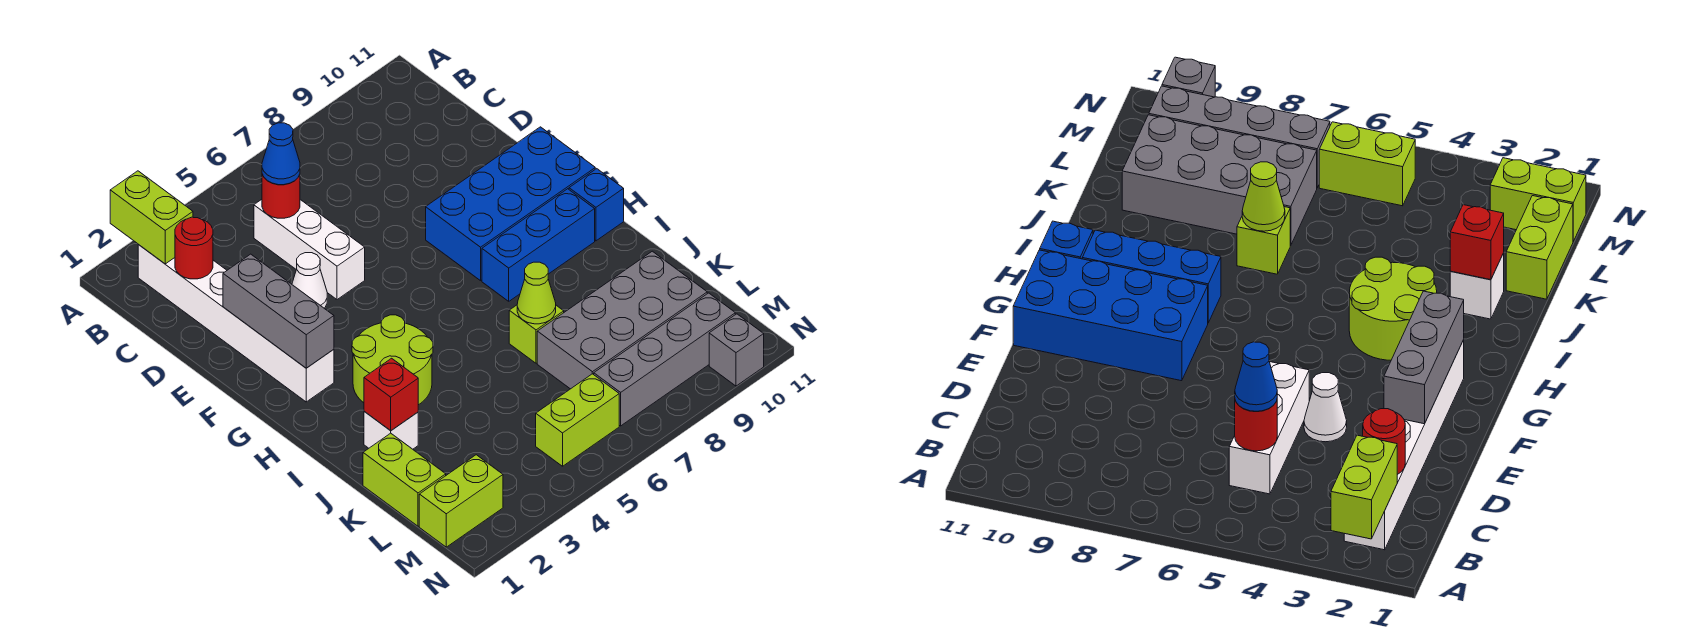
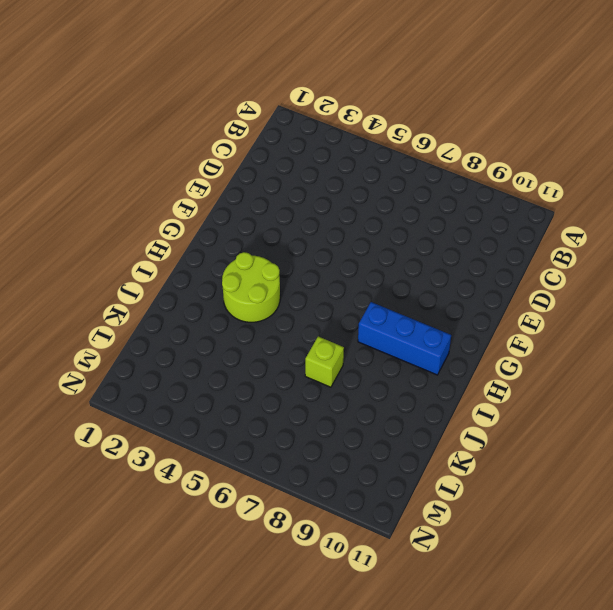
none -> white 1x6 brick [138,245,334,402]
none -> white 1x3 brick [254,199,365,300]
none -> white 1x1 cone [292,253,327,308]

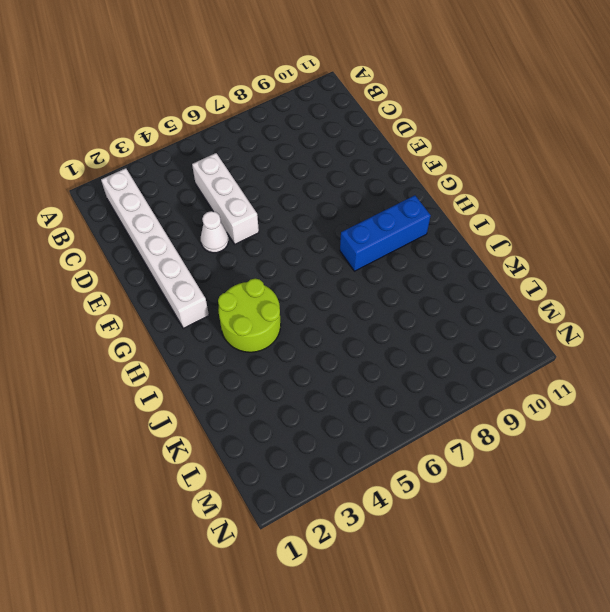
none -> blue 2x4 brick [426,127,595,281]
none -> blue 1x1 brick [569,169,624,241]
none -> white 1x1 brick [364,412,418,449]

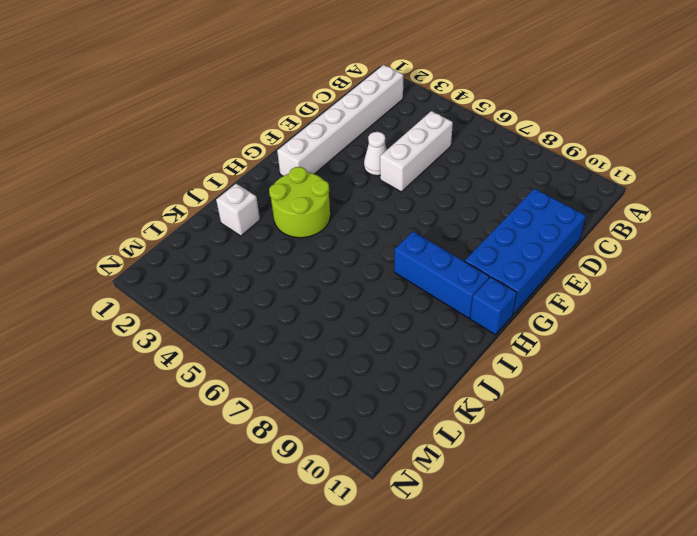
blue 2x4 brick [465,189,586,314] -> blue 2x4 brick turned to [426,127,595,281]
none -> lime 1x1 brick [509,305,564,363]
none -> lime 1x2 brick [363,433,446,526]
none -> grey 2x4 brick [537,251,707,389]

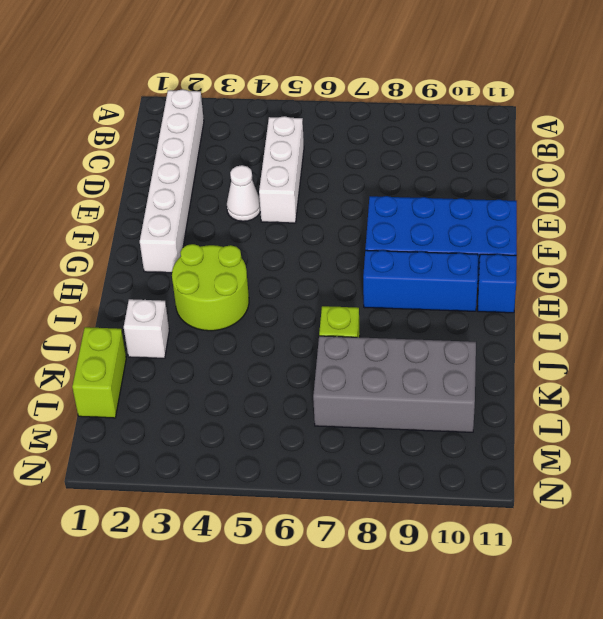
none -> lime 1x2 brick [419,455,503,547]
none -> lime 1x2 brick [536,374,619,466]
none -> grey 1x4 brick [594,293,735,426]

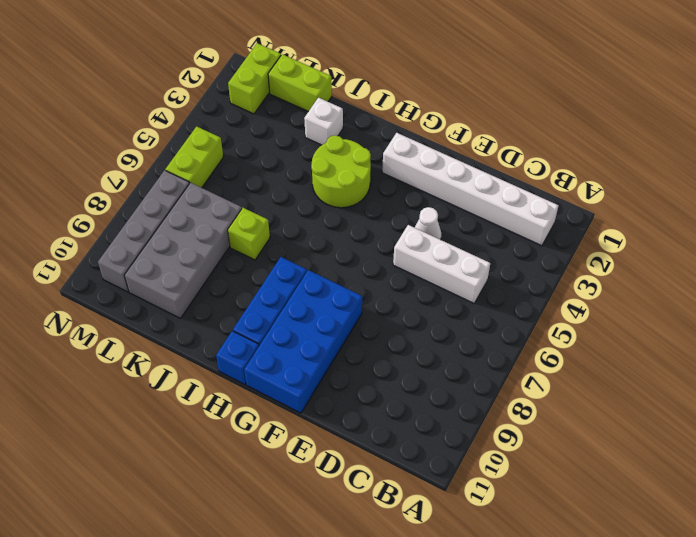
none -> grey 1x1 brick [709,314,764,386]
none -> lime 1x2 brick [110,171,193,264]
none -> red 1x1 round brick [175,217,213,279]

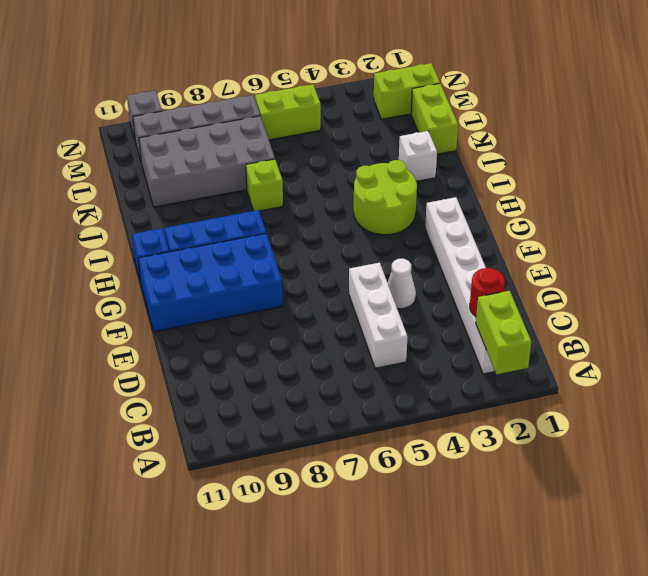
none -> red 1x1 round brick [262,174,300,218]
none -> grey 1x3 brick [223,254,334,368]
none -> red 1x1 brick [364,358,418,431]

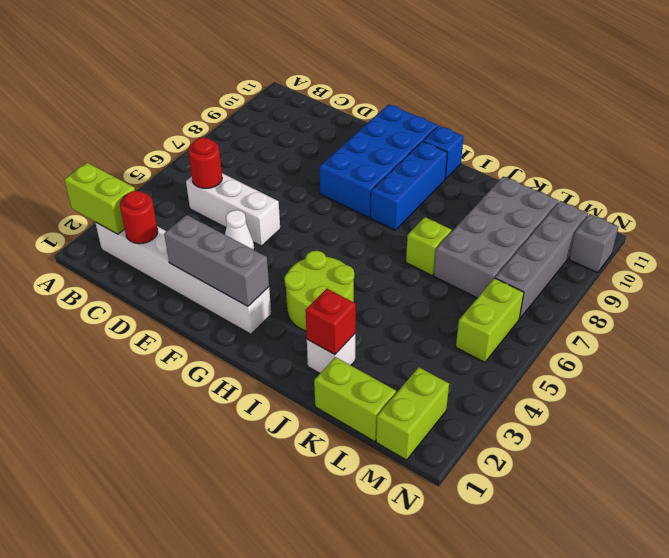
none -> lime 1x1 cone [517,262,556,324]
none -> blue 1x1 cone [262,123,300,185]

